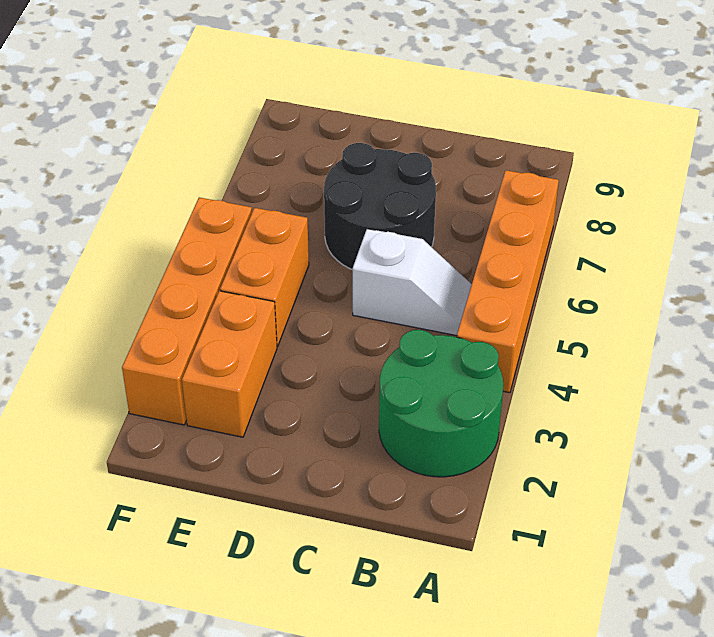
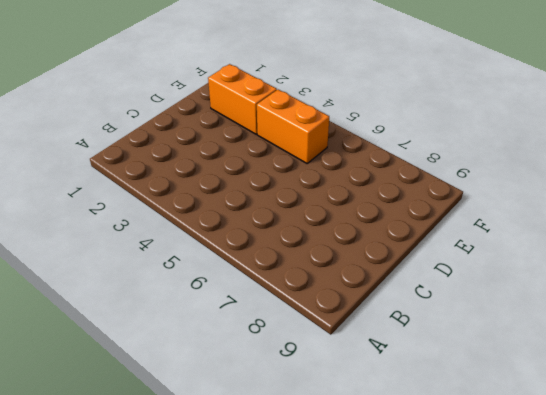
none -> green 2x2 round brick [379,330,503,477]
none -> orange 1x4 brick [457,170,559,393]

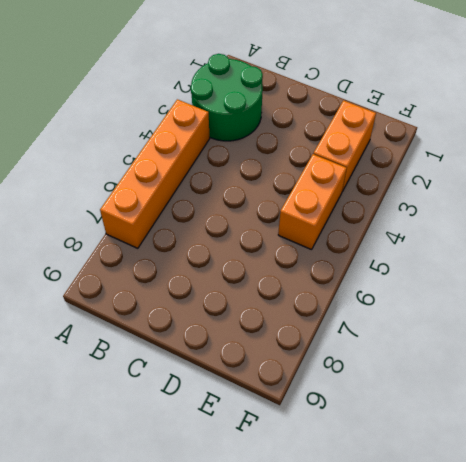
none -> white 1x2 slope [353,229,472,336]
none -> black 2x2 round brick [324,143,436,270]

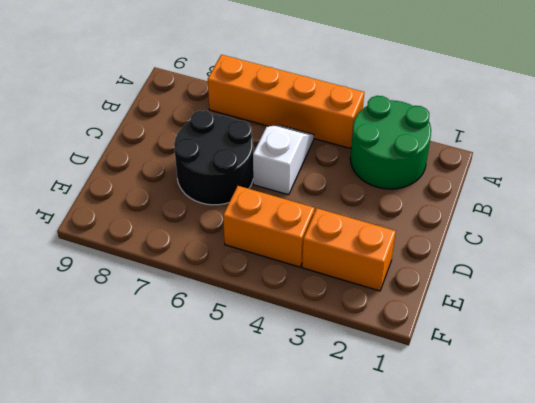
none -> orange 1x4 brick [122,197,252,425]

